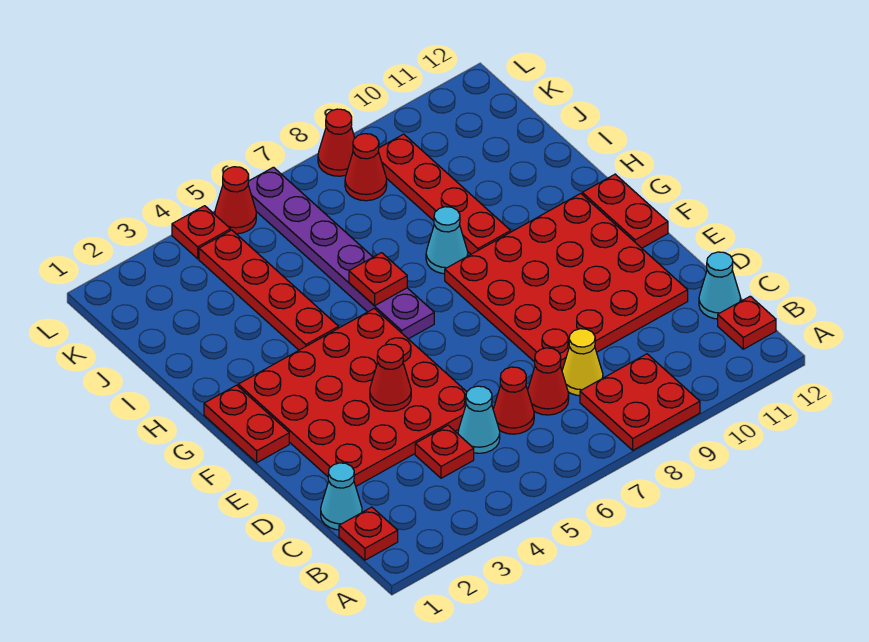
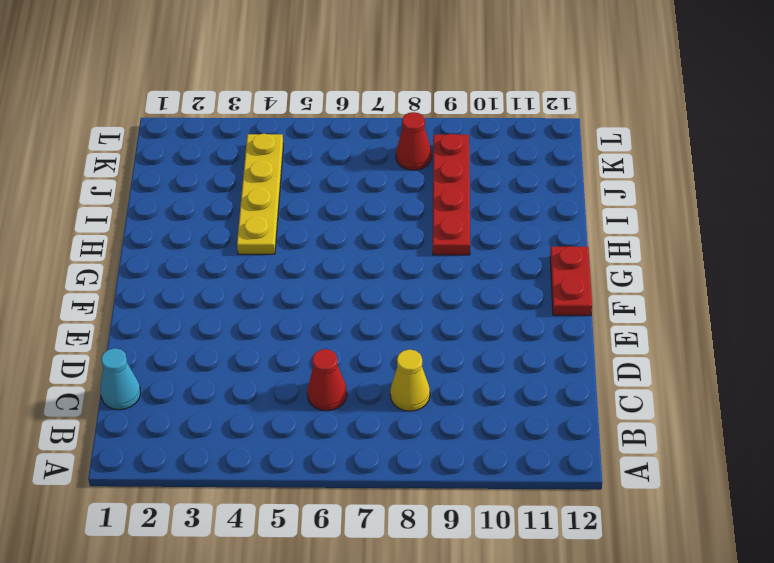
yellow 1x4 plate [237,134,283,254] -> red 1x4 plate [199,230,339,350]
none -> red 2x2 plate [580,354,700,450]
none -> red 1x1 plate [339,507,398,560]
none -> red 1x1 plate [718,296,776,349]

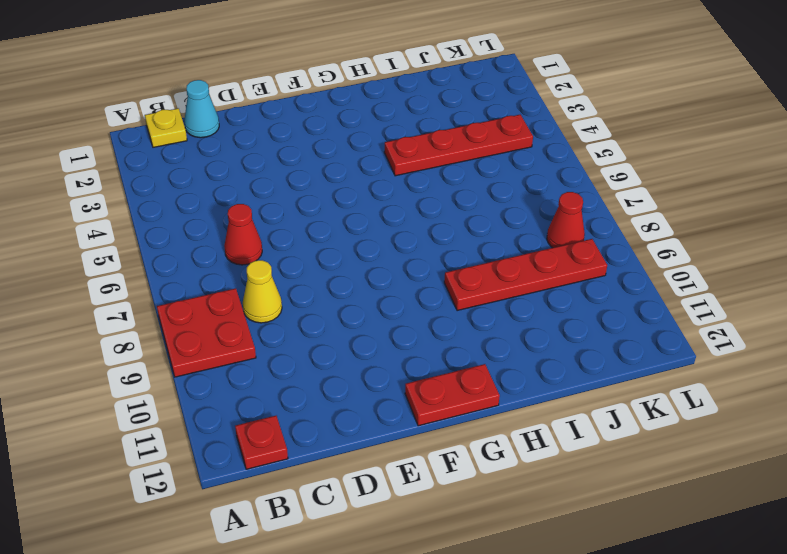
yellow 1x1 plate [145,108,187,147] -> red 1x1 plate [339,507,398,560]
none -> red 1x1 plate [415,425,474,478]
none -> cyan 1x1 cone [458,386,500,453]
none -> red 1x1 cone [528,348,569,415]

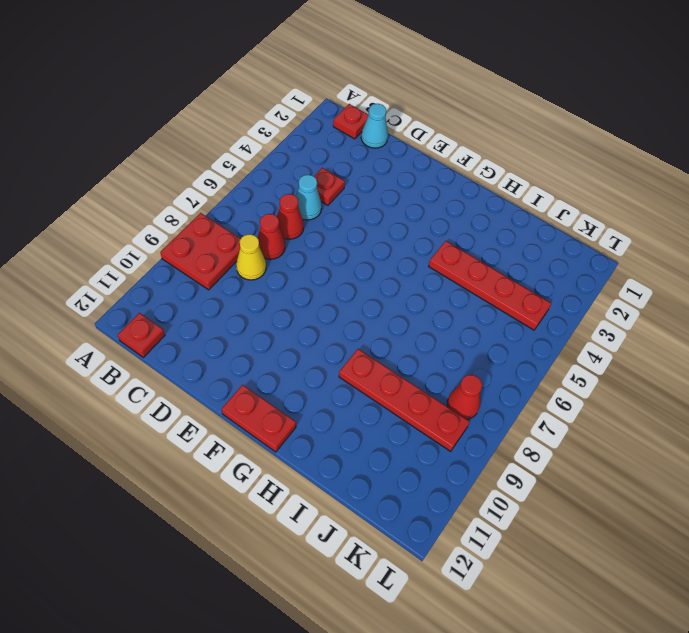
none -> cyan 1x1 cone [699,252,741,319]
none -> red 4x4 plate [238,309,467,486]
none -> red 4x4 plate [445,193,688,370]

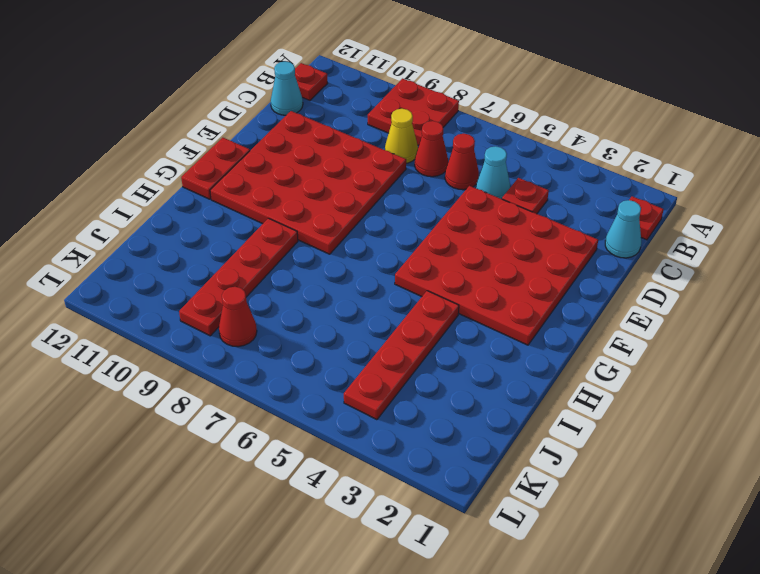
none -> red 1x2 plate [204,385,289,463]
none -> purple 1x6 plate [248,167,434,339]
none -> cyan 1x1 cone [426,207,468,274]

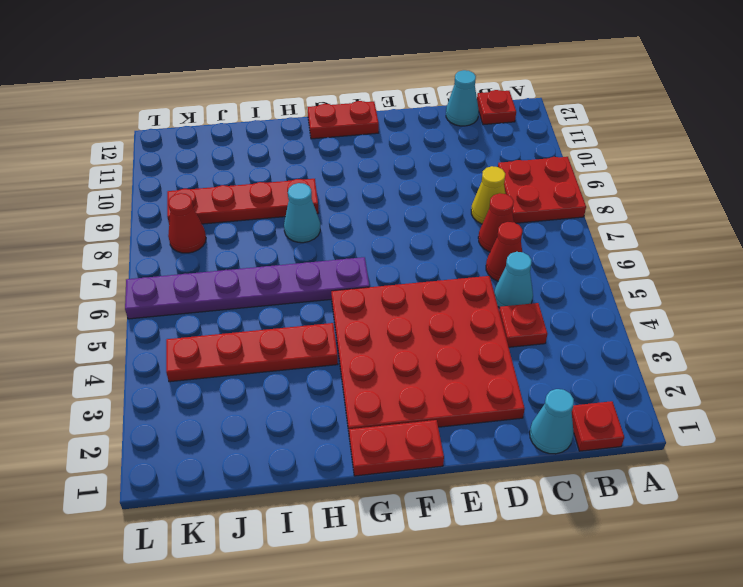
none -> red 4x4 plate [445,193,688,370]
none -> red 1x1 plate [172,206,230,259]
none -> red 1x1 cone [215,167,256,234]

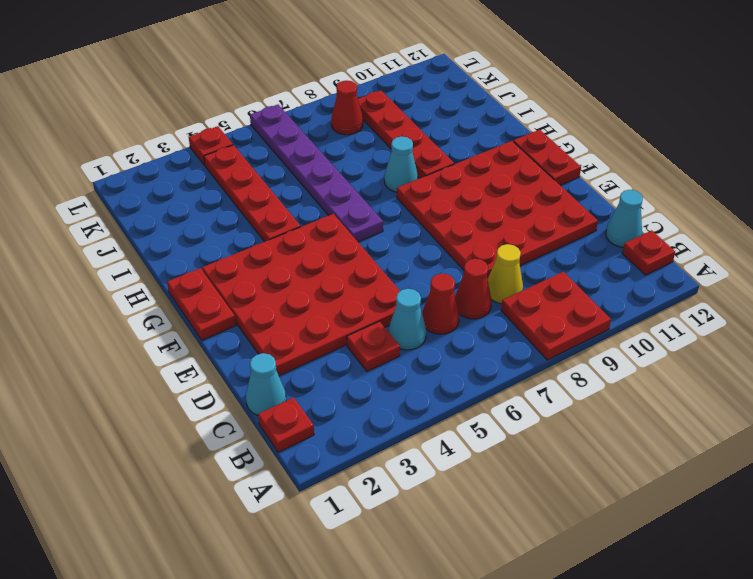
none -> red 1x1 cone [215,167,256,234]
none -> red 1x1 cone [318,109,355,176]
none -> red 1x1 cone [370,344,411,411]

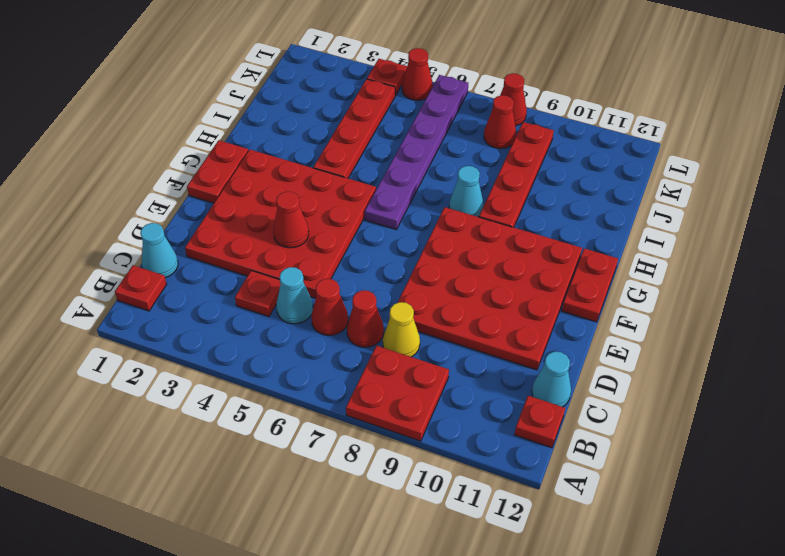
none -> red 1x1 plate [349,253,407,306]

